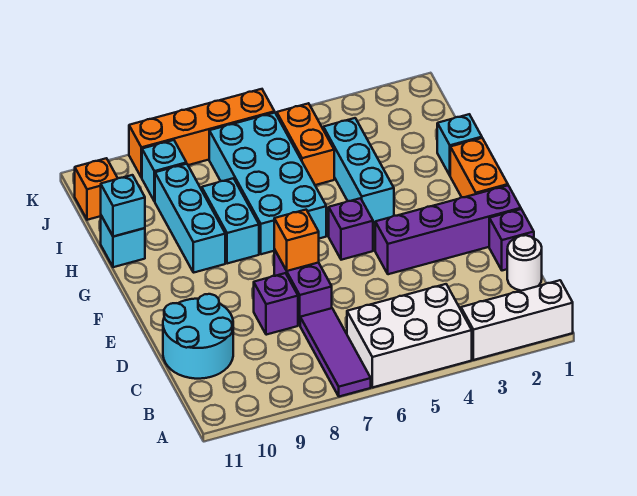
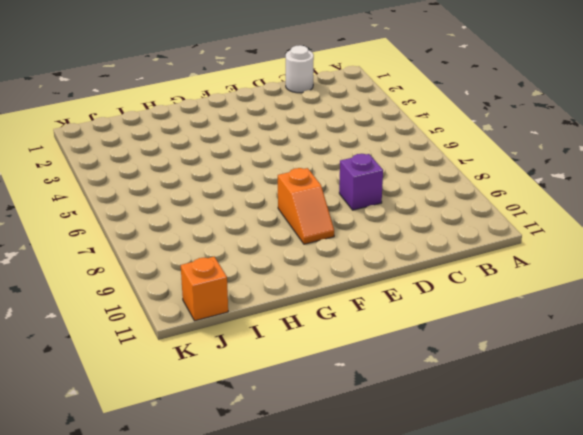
orange 1x2 slope [278,168,334,244] -> none
none -> white 1x3 brick [461,280,573,360]
none -> white 2x3 brick [347,284,472,387]
none -> purple 1x3 tile [300,308,371,397]

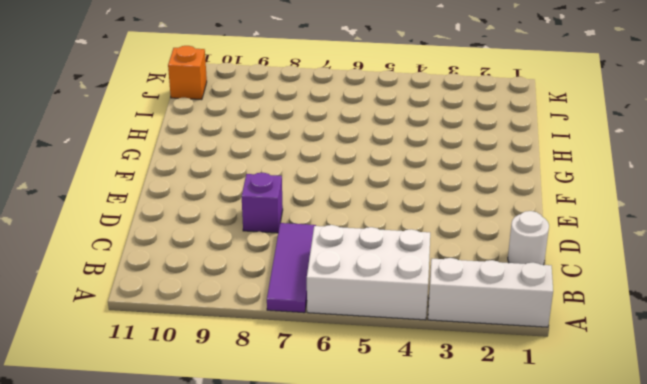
none -> cyan 2x2 round brick [163,294,233,379]
none -> purple 1x1 brick [489,209,534,271]
none -> purple 1x2 brick [274,249,332,325]

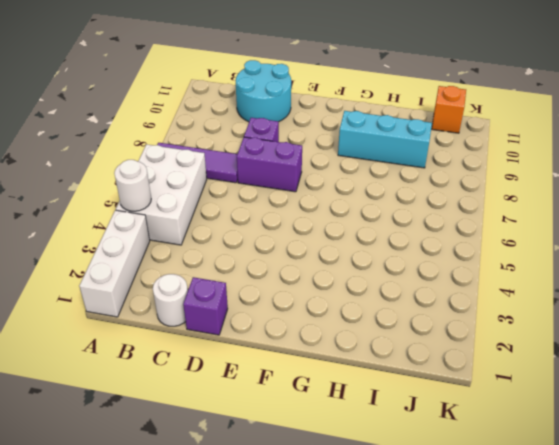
white 1x1 round brick [114,160,151,211] -> none
none -> purple 1x4 brick [375,186,521,274]
none -> orange 1x2 brick [450,138,508,197]
none -> purple 1x1 brick [329,198,373,260]

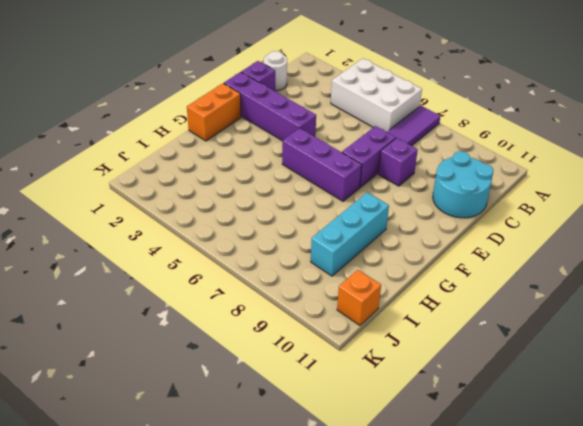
purple 1x3 brick [282,128,362,201] -> purple 1x1 brick [329,198,373,260]
none -> white 1x3 brick [461,280,573,360]
none -> cyan 1x3 brick [323,118,394,224]
none -> cyan 2x4 brick [209,113,326,254]

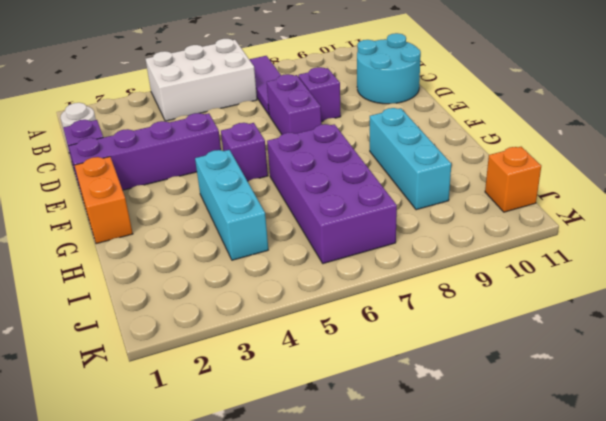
purple 2x4 brick [267,124,397,264] -> cyan 2x4 brick [209,113,326,254]
none -> white 1x3 brick [461,280,573,360]
none -> cyan 1x2 brick [202,178,259,264]
none -> cyan 1x1 brick [437,114,482,175]

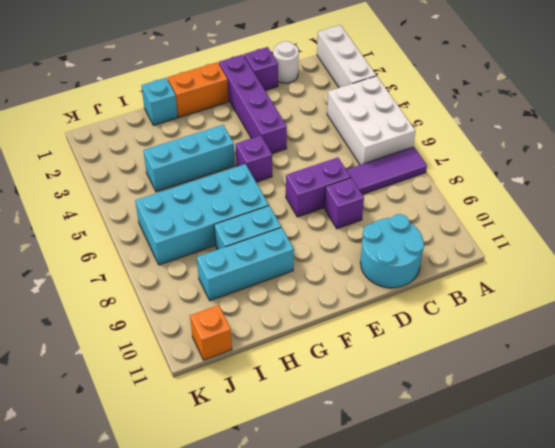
none -> cyan 1x1 brick [101,216,145,267]
none -> orange 1x2 brick [277,103,334,185]
none -> cyan 1x1 brick [142,140,186,202]

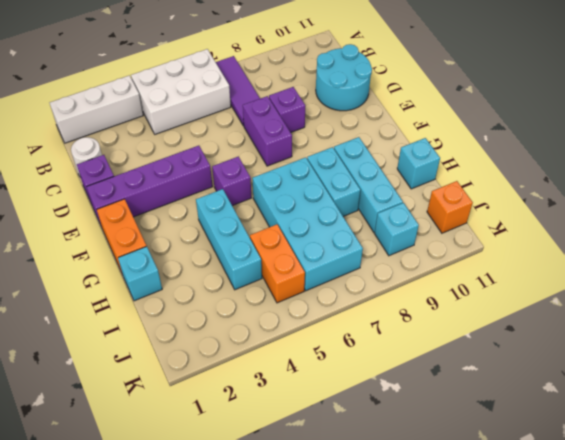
none -> orange 1x4 brick [129,89,275,178]
none -> orange 1x1 brick [274,210,319,271]
none -> cyan 1x1 brick [101,175,145,237]

